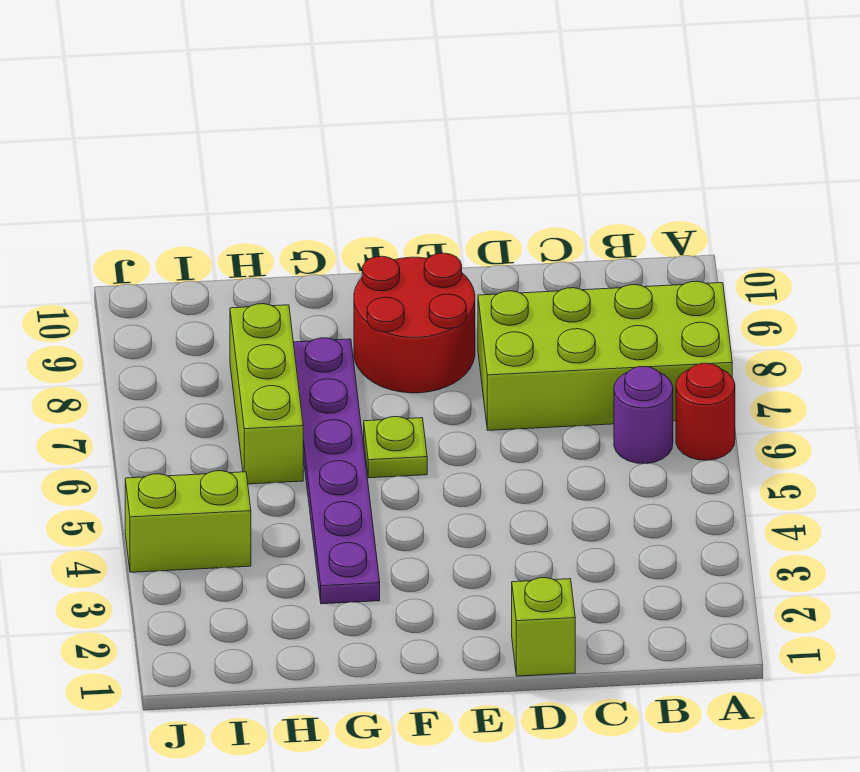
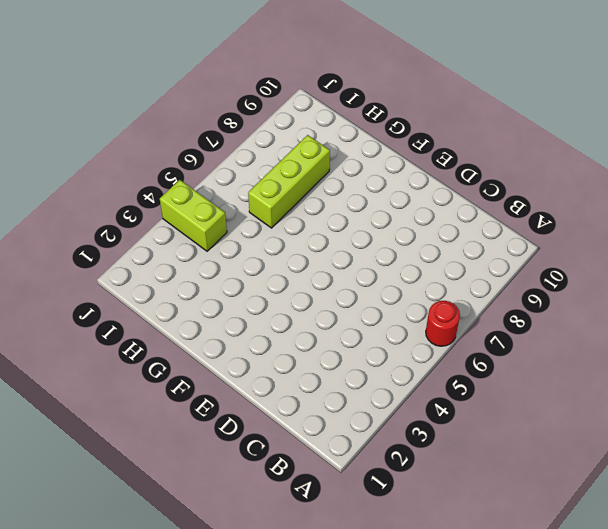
none -> lime 2x4 brick [478,281,732,430]
none -> purple 1x1 round brick [614,367,673,464]

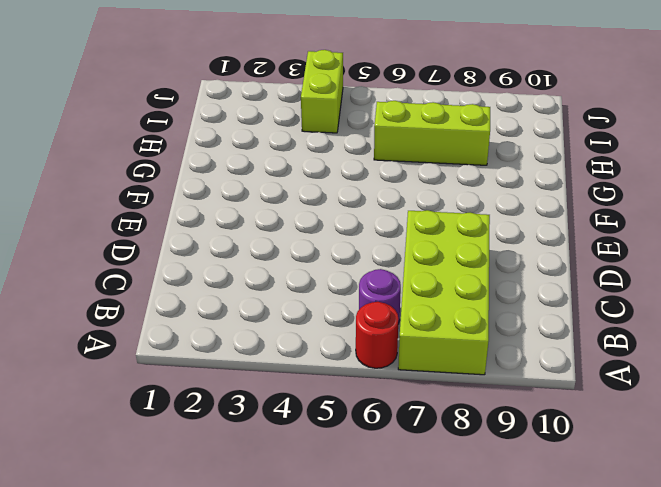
none -> lime 1x1 brick [512,578,575,676]
none -> red 2x2 round brick [354,253,475,393]

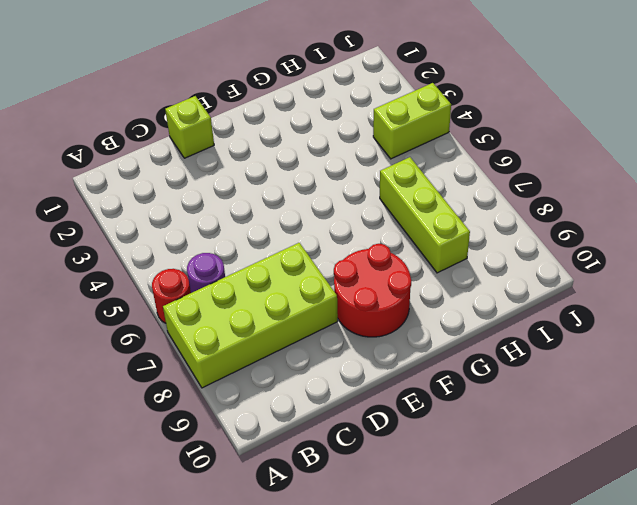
none -> lime 1x1 plate [364,417,427,478]
none -> purple 1x6 plate [293,338,380,604]

